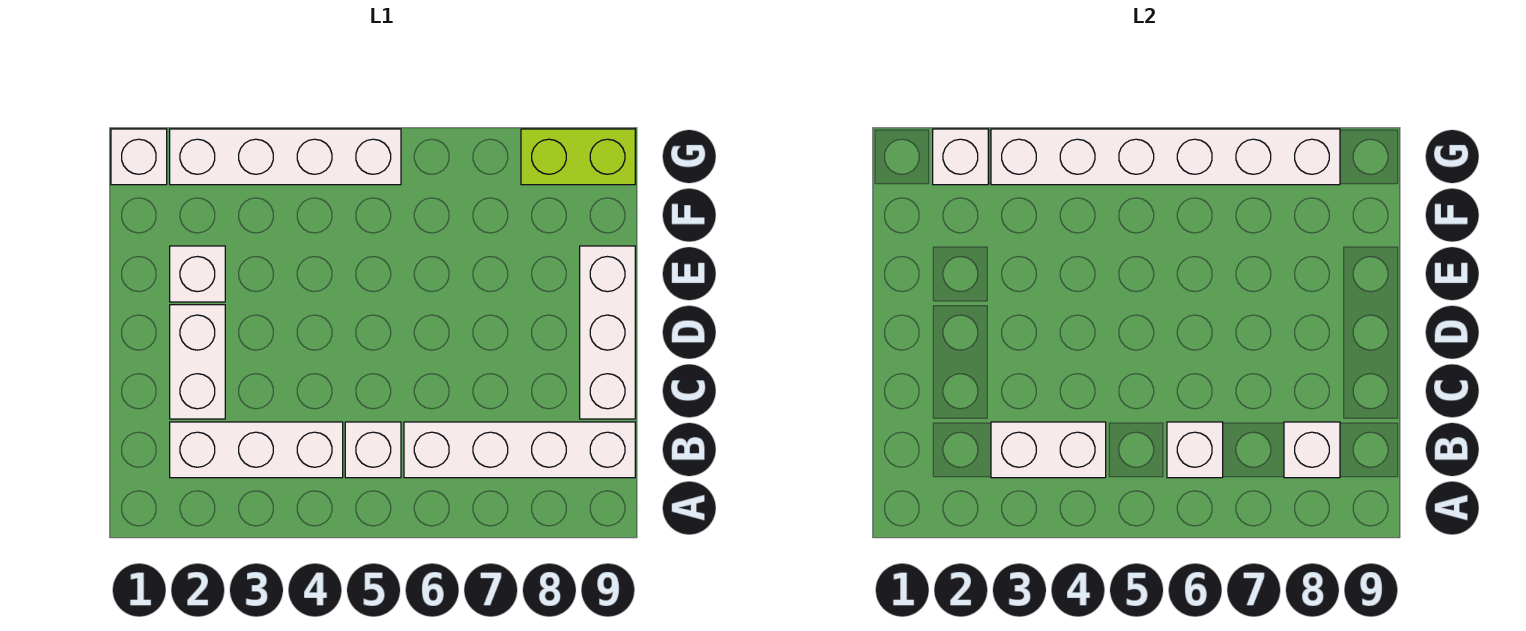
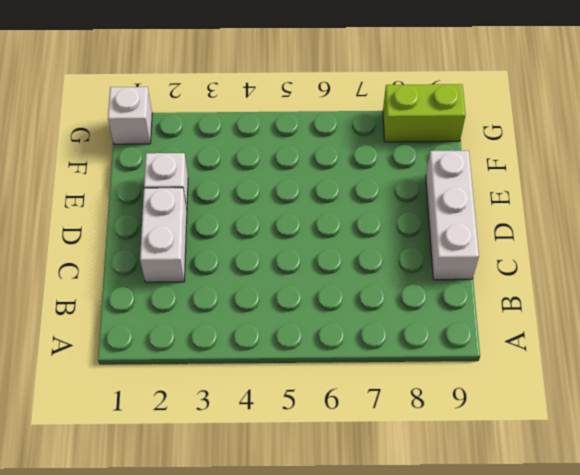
none -> white 1x3 brick [170,422,343,478]
none -> white 1x1 brick [345,422,401,478]
none -> white 1x4 brick [404,422,635,478]

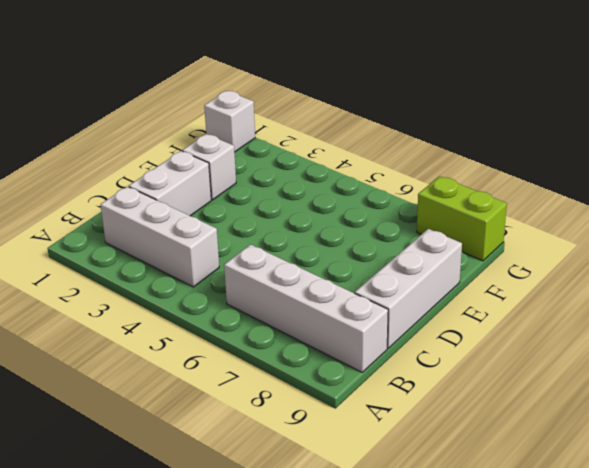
none -> white 1x1 brick [345,422,401,478]
none -> white 1x4 brick [170,129,401,185]
none -> white 1x2 brick [991,422,1106,478]

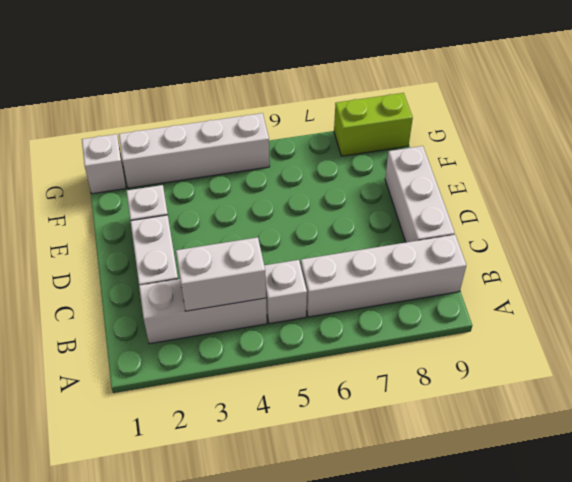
none -> white 1x1 brick [1167,422,1223,478]
none -> white 1x1 brick [1284,422,1340,478]
none -> white 1x1 brick [933,129,988,185]

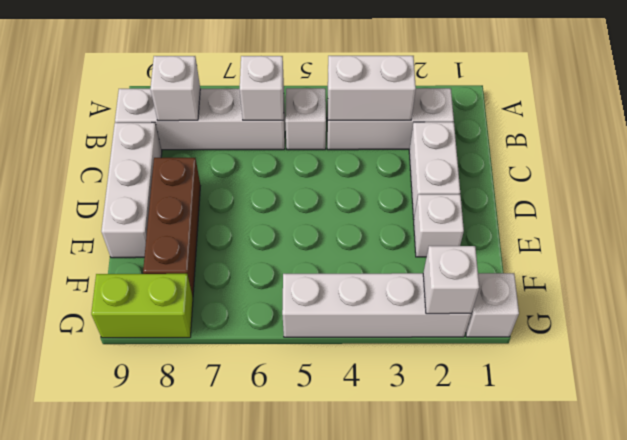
brown 1x3 brick [143,158,200,296] -> none
none -> white 1x6 brick [991,129,1340,185]

